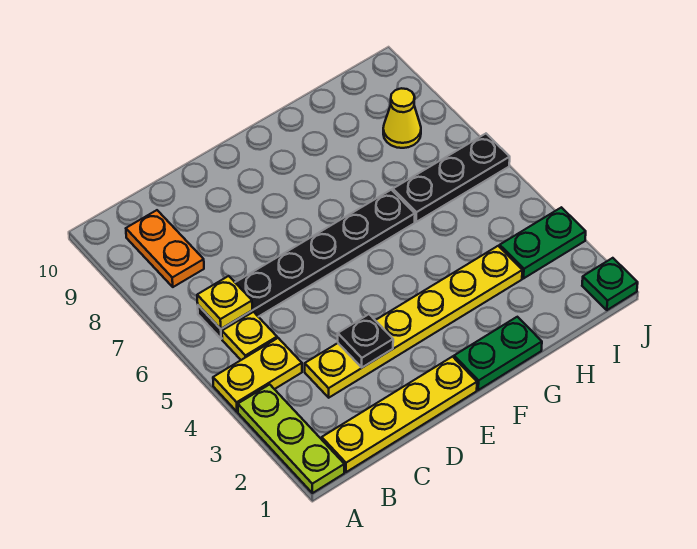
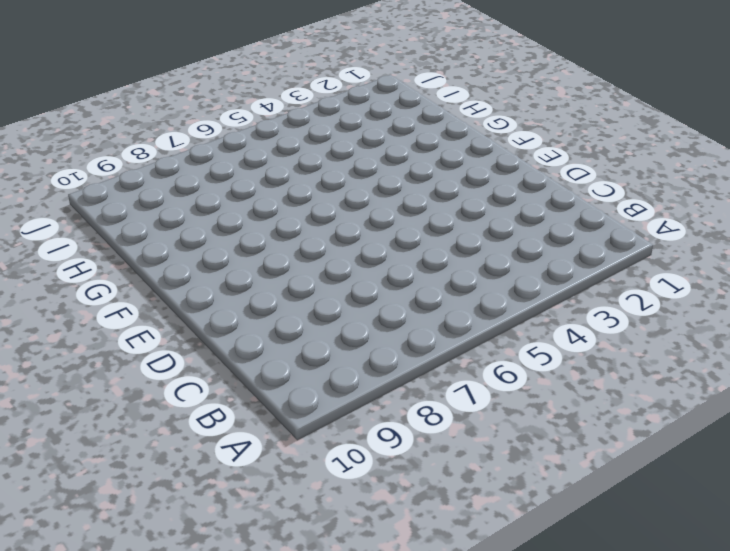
none -> lime 1x3 plate [238,384,344,493]
none -> yellow 1x2 plate [213,338,302,412]
none -> yellow 1x4 plate [322,357,477,472]

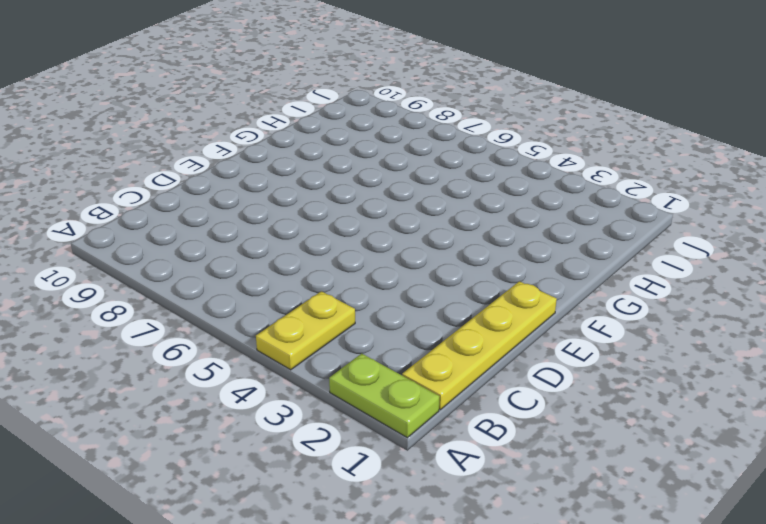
lime 1x2 plate [329,353,440,438] -> lime 1x3 plate [238,384,344,493]
none -> yellow 1x1 plate [222,312,277,360]
none -> black 1x6 plate [198,190,415,339]
none -> orange 1x2 plate [126,210,204,287]

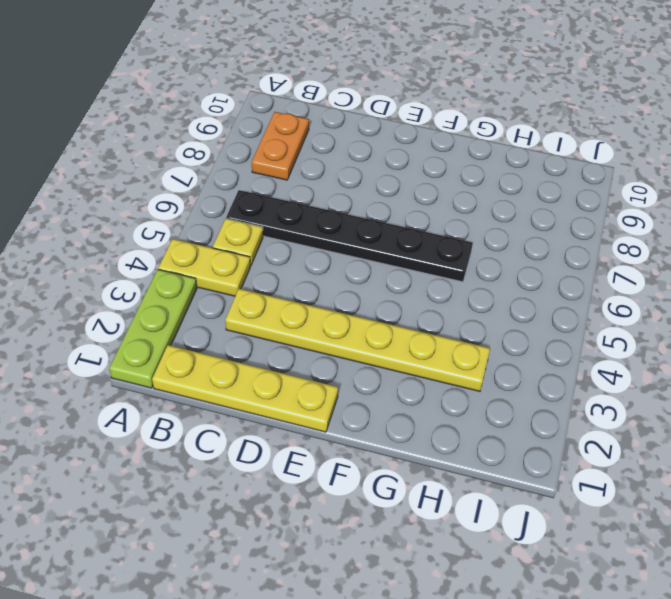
none -> green 1x2 plate [454,317,542,390]
none -> black 1x3 plate [393,134,510,222]
none -> green 1x2 plate [500,207,586,278]

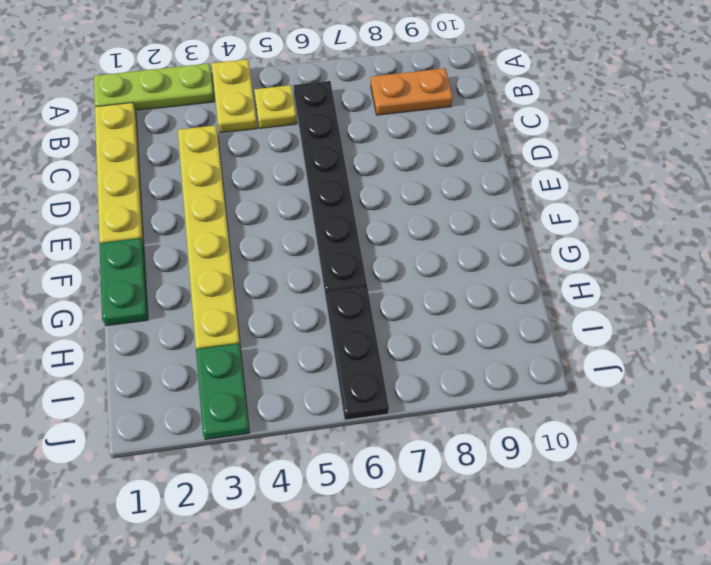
none -> yellow 1x1 cone [383,88,421,148]
none -> green 1x1 plate [582,258,638,310]
none -> yellow 1x1 plate [197,276,252,329]

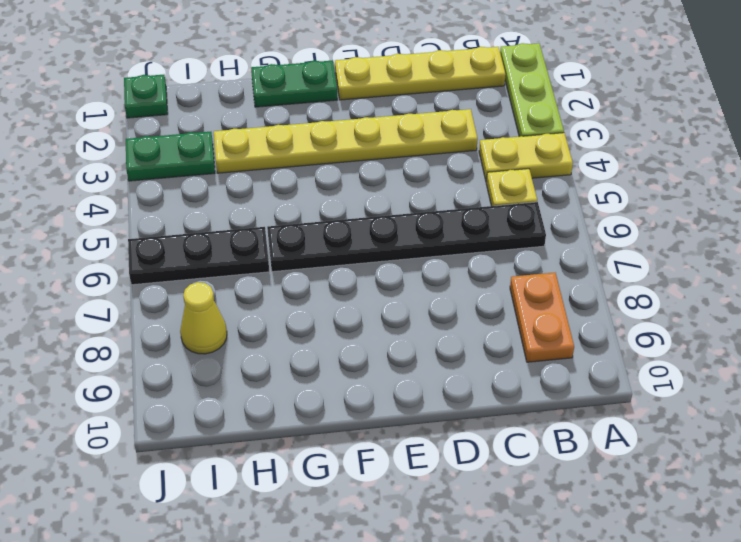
none -> yellow 1x1 plate [197,276,252,329]
none -> black 1x1 plate [338,314,393,367]

